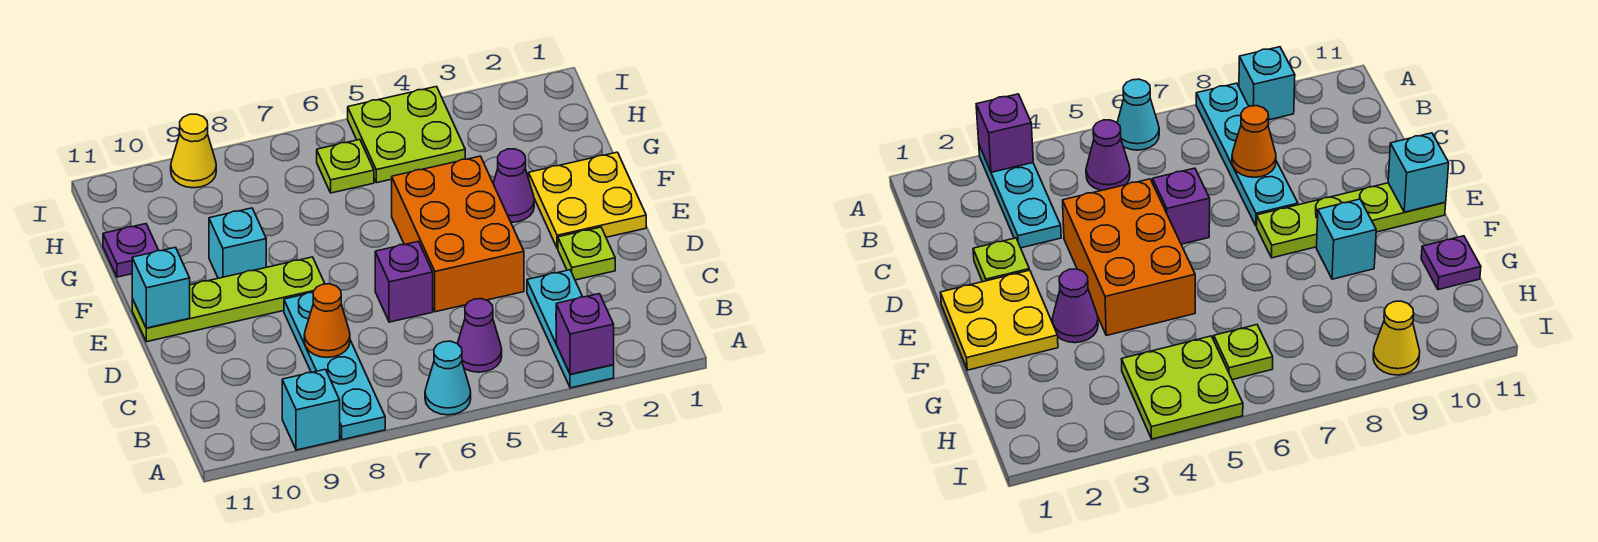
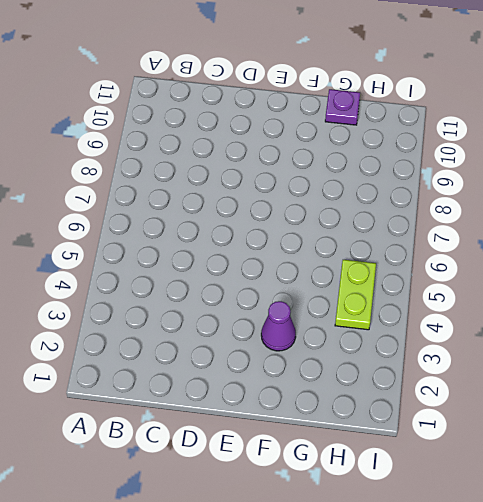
lime 1x2 plate [335,260,376,330] -> lime 2x2 plate [348,87,465,183]
none -> cyan 1x3 plate [527,270,614,388]
none -> cyan 1x1 cone [425,341,471,415]
none -> cyan 1x4 plate [284,293,385,440]

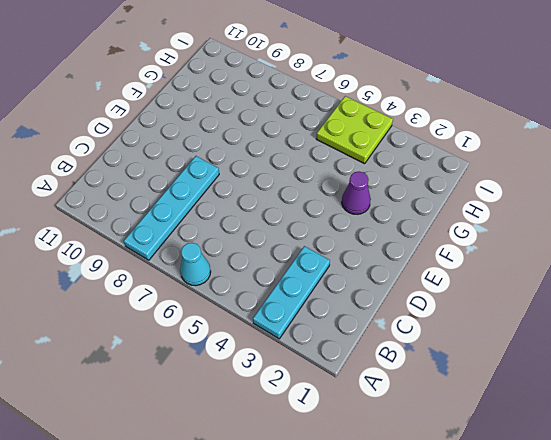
none -> cyan 1x1 brick [282,369,340,450]
none -> purple 1x1 cone [457,299,502,372]
none -> lime 1x1 plate [558,227,615,280]

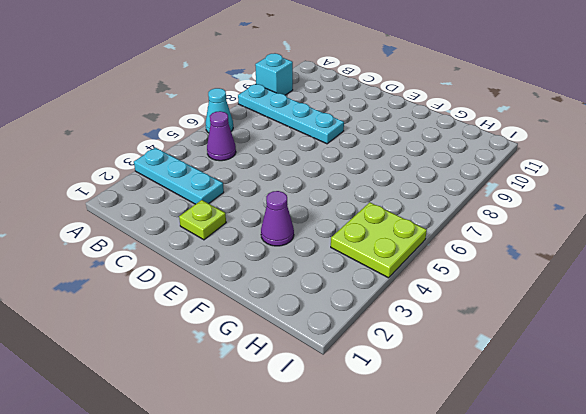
none -> orange 2x3 brick [392,156,524,312]
none -> purple 1x1 brick [375,241,433,322]
none -> yellow 2x2 plate [529,152,646,248]

